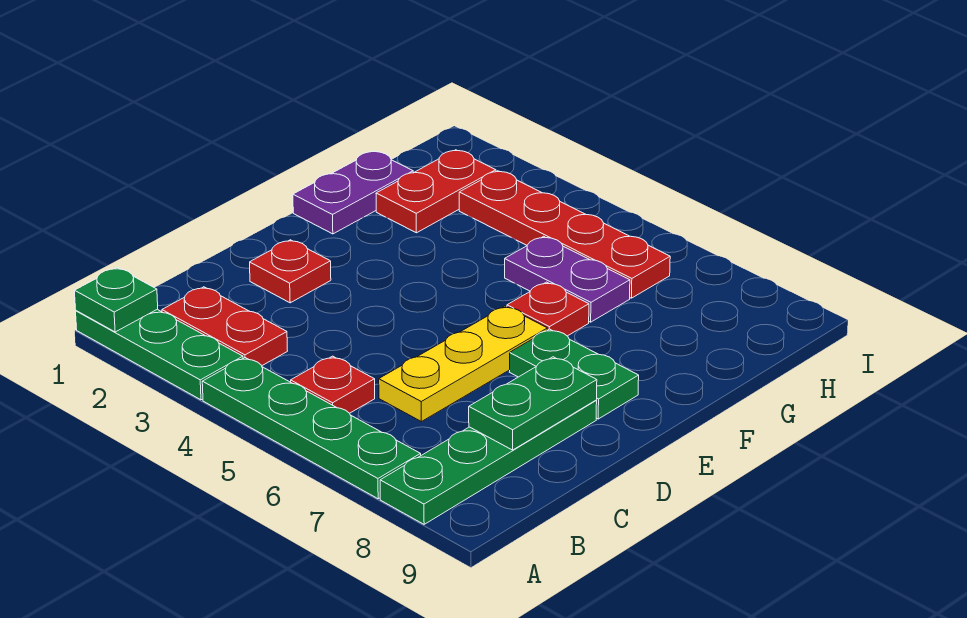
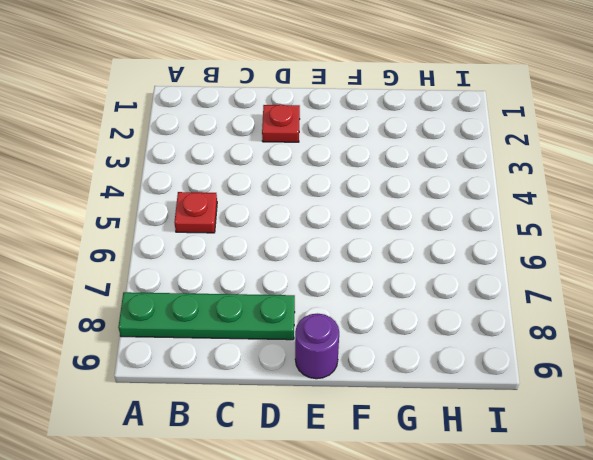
purple 1x1 round brick [295,314,339,379] -> none
none -> green 1x3 plate [76,309,243,400]
none -> green 1x4 plate [202,358,421,499]
none -> red 1x2 plate [162,287,287,366]

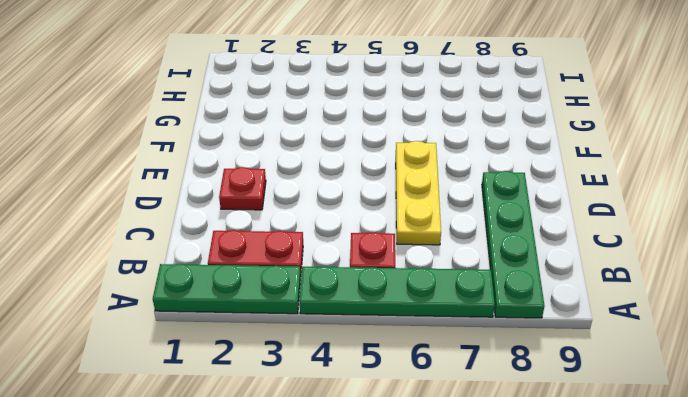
none -> green 1x2 plate [510,329,639,419]
none -> purple 1x2 plate [293,151,413,234]
none -> red 1x1 plate [507,282,589,336]

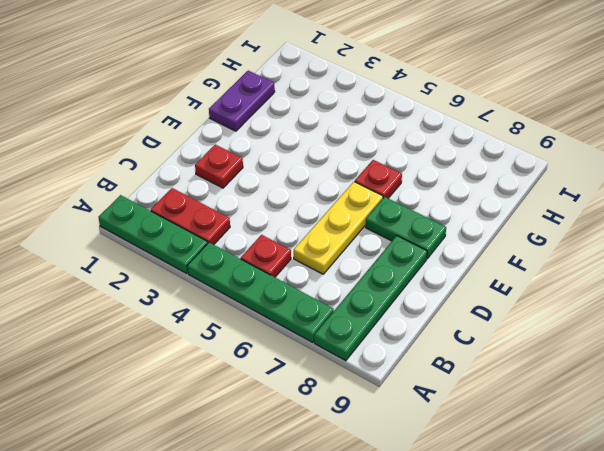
none -> red 1x2 plate [376,150,496,233]
none -> purple 1x2 plate [505,236,630,322]
none -> red 1x4 plate [459,171,670,298]

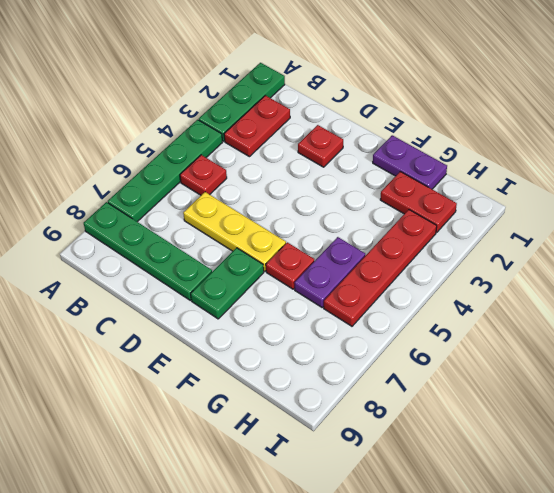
none -> green 1x1 plate [74,268,158,332]
none -> green 1x2 plate [469,357,597,450]

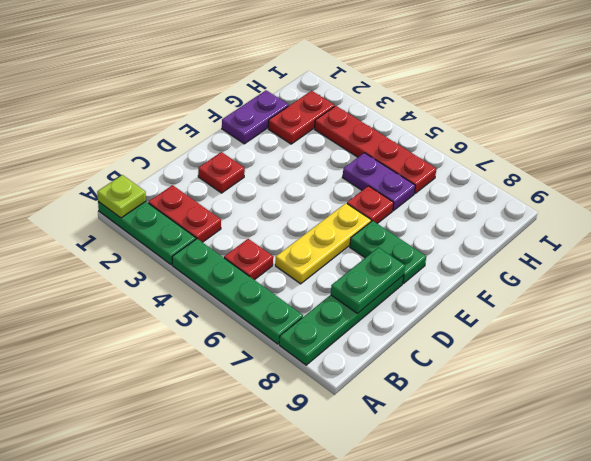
lime 1x1 plate [97,175,146,218] -> green 1x1 plate [74,268,158,332]

